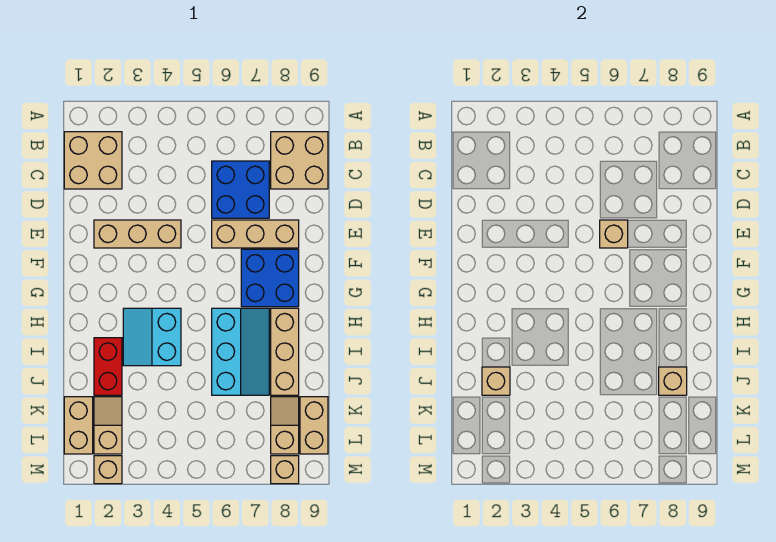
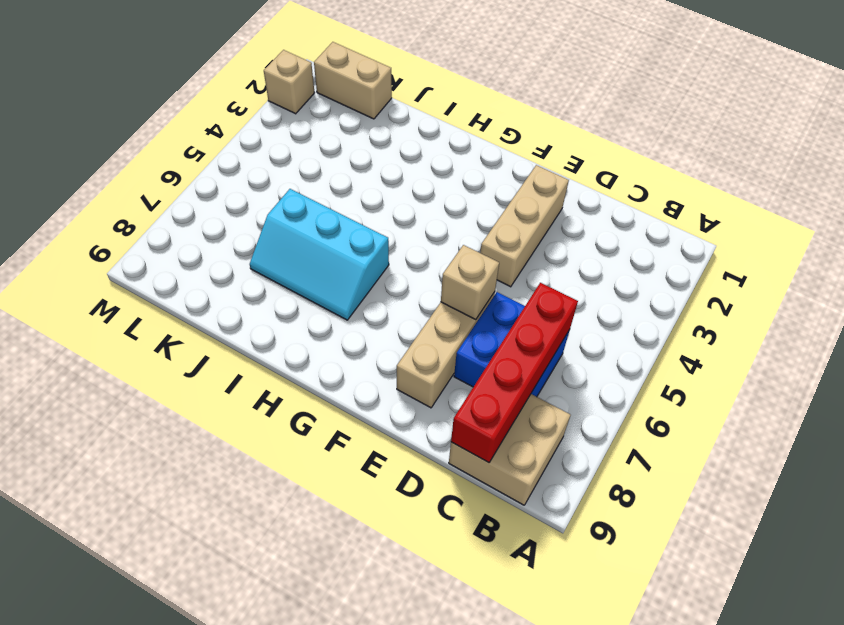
red 1x4 brick [451,283,578,463] -> none
none -> tan 2x2 brick [64,132,122,189]
none -> blue 2x2 brick [241,249,299,307]
none -> cyan 2x2 slope [123,308,181,366]

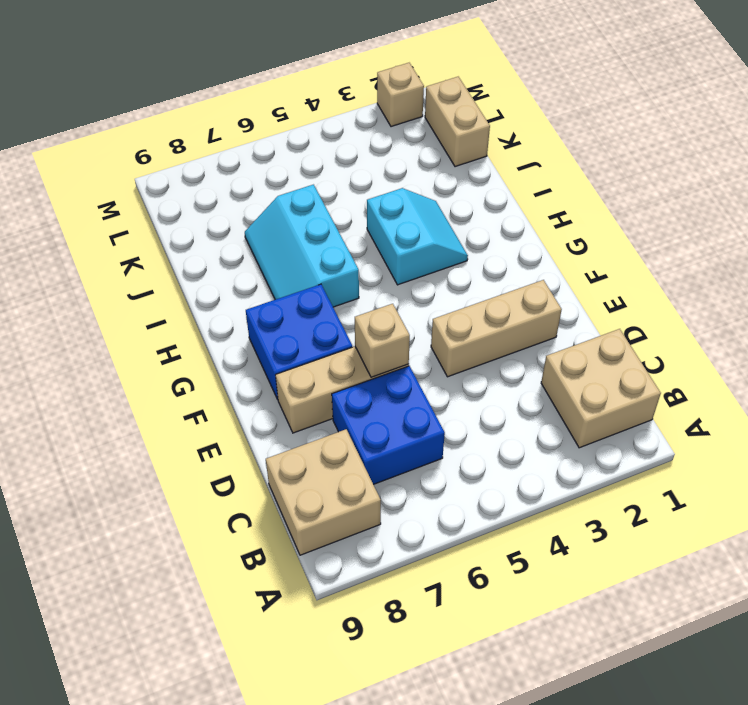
none -> tan 1x3 brick [271,308,299,395]
none -> red 1x2 brick [94,338,122,395]
none -> tan 1x2 slope [94,397,122,454]

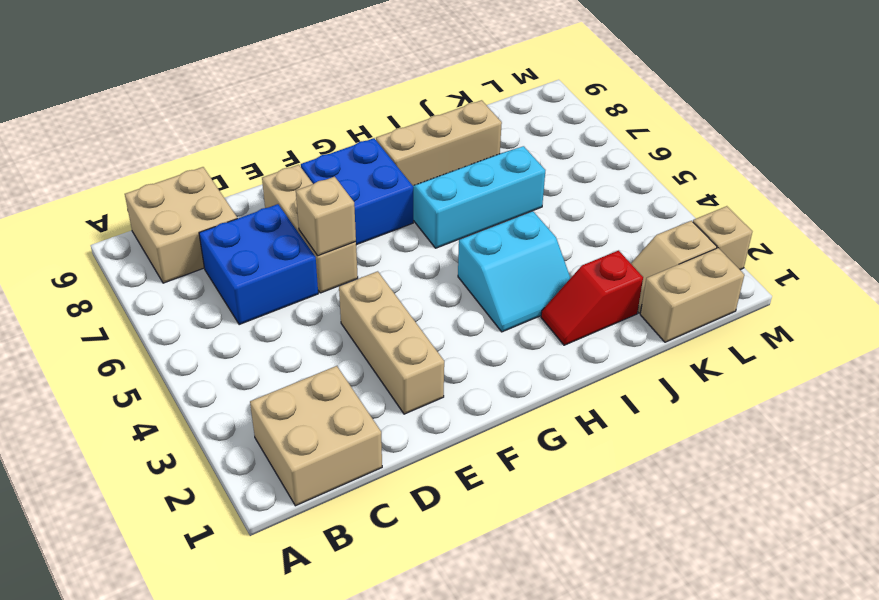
red 1x2 slope [541,251,643,345] -> red 1x2 brick [94,338,122,395]
none -> tan 1x2 slope [271,397,299,454]
none -> tan 1x2 brick [300,397,328,454]
none -> tan 1x1 brick [271,456,299,484]

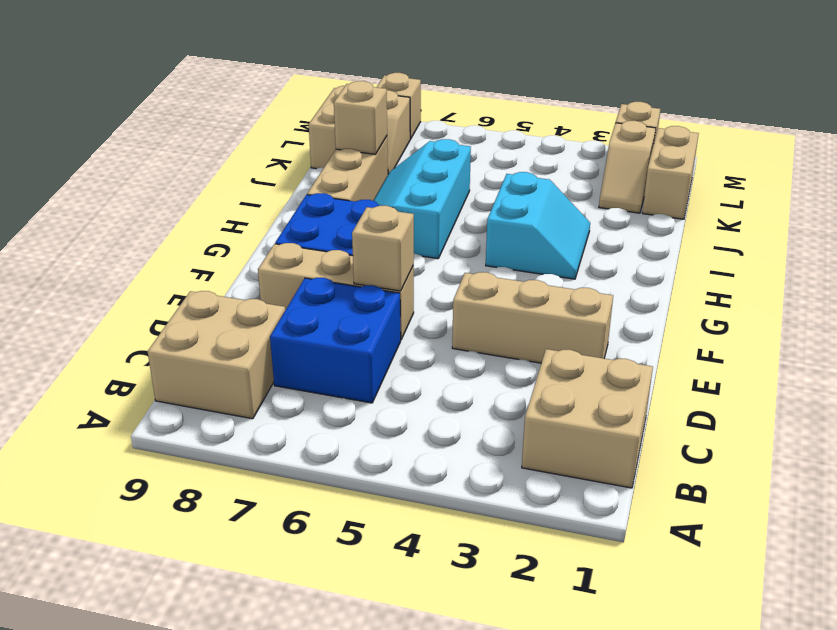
none -> red 1x2 brick [94,338,122,395]
none -> tan 1x1 brick [482,367,510,395]

